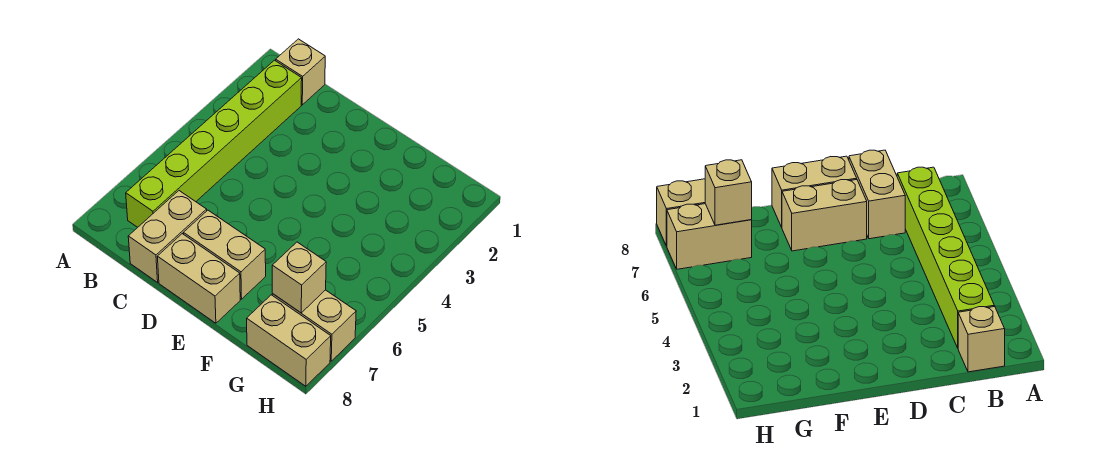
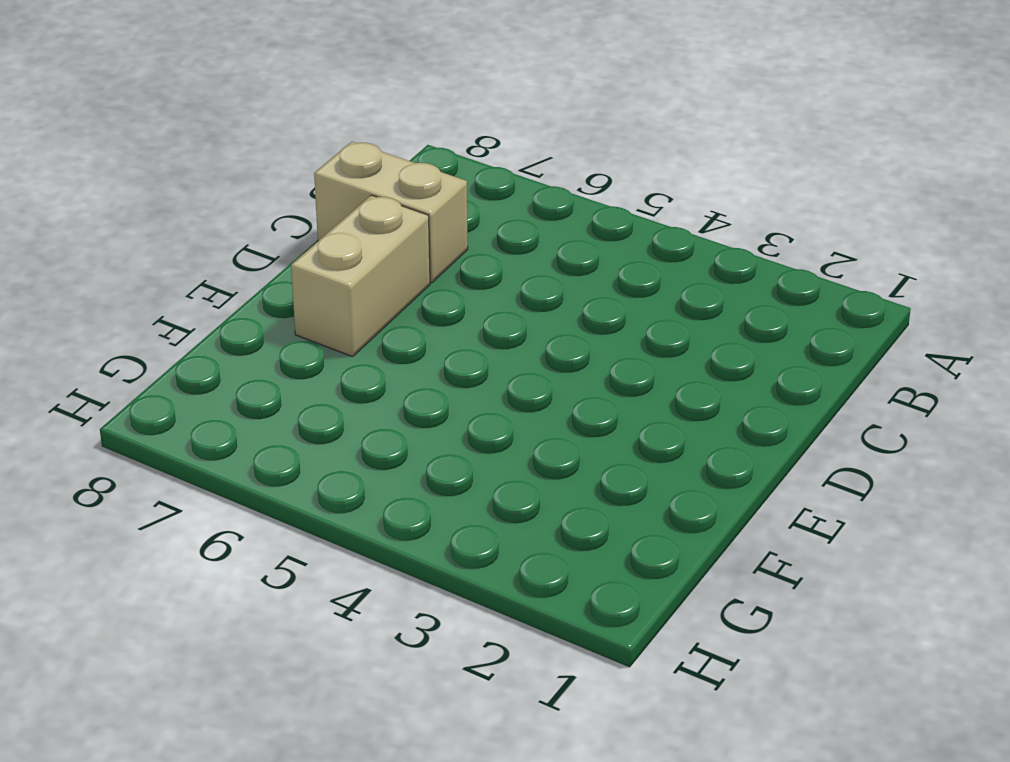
none -> tan 1x1 brick [276,39,325,105]
none -> lime 1x6 brick [126,60,302,227]

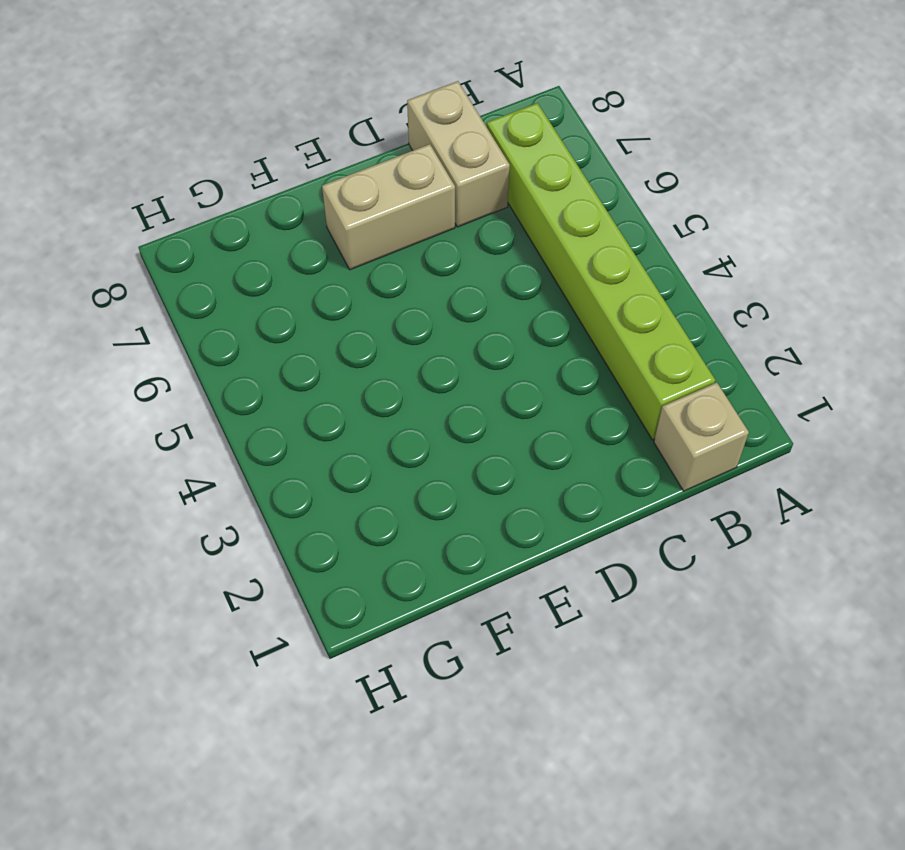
none -> tan 1x2 brick [157,234,240,323]
none -> tan 1x2 brick [272,290,356,361]

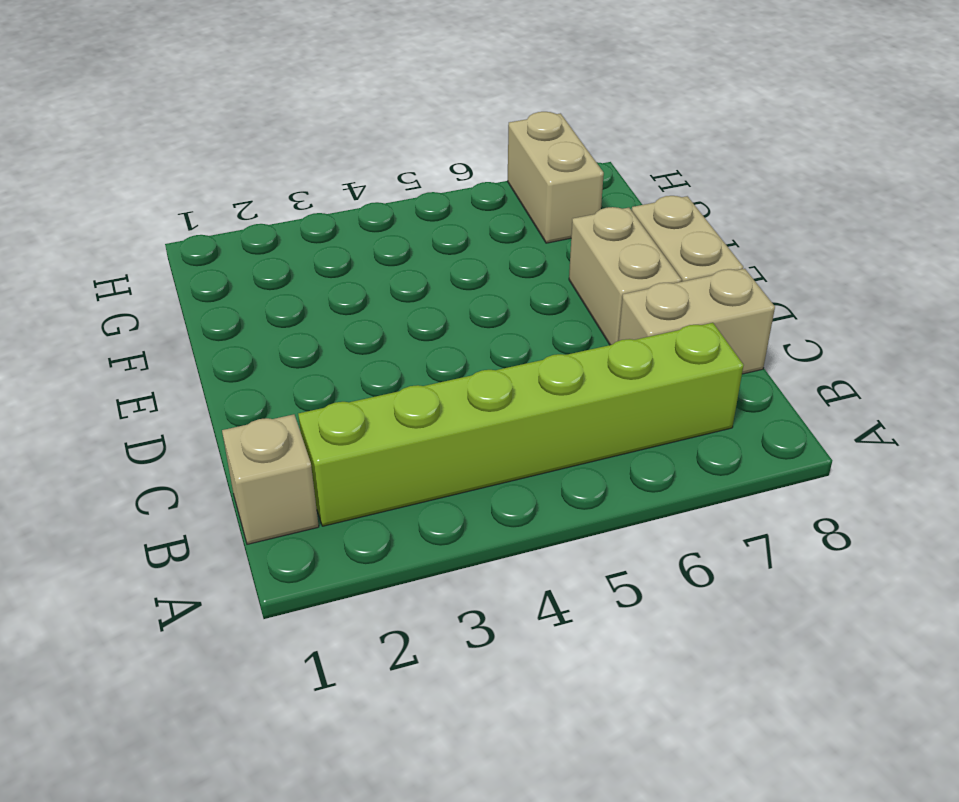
none -> tan 1x2 brick [247,295,331,386]
none -> tan 1x1 brick [272,242,326,313]

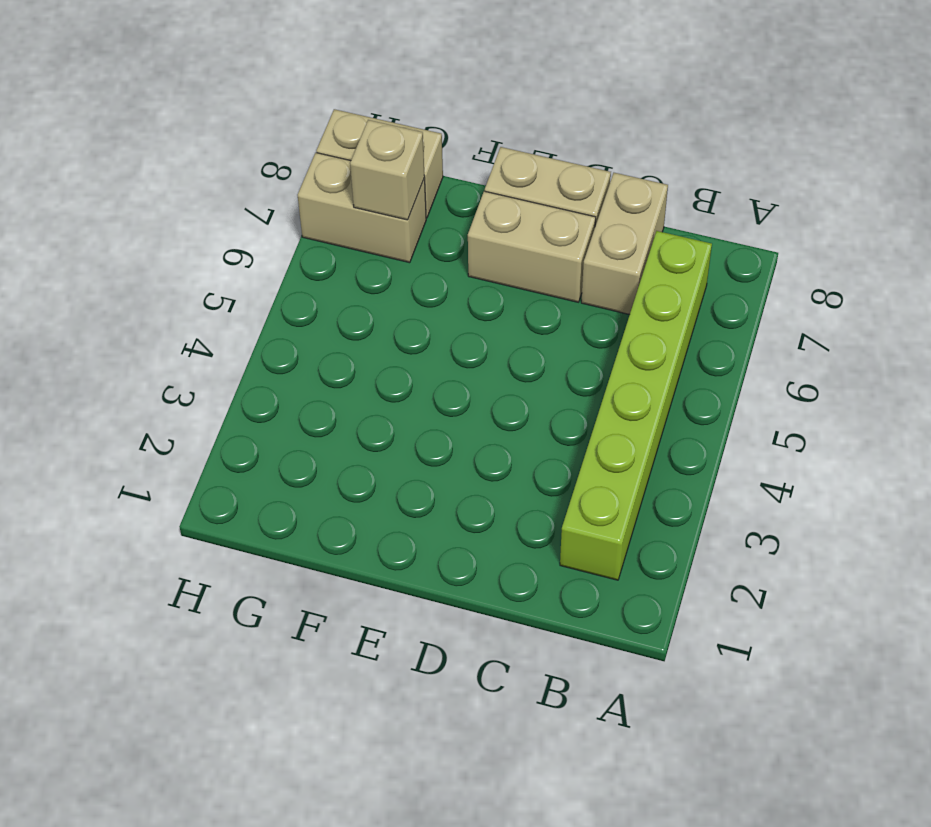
none -> tan 1x1 brick [276,39,325,105]

